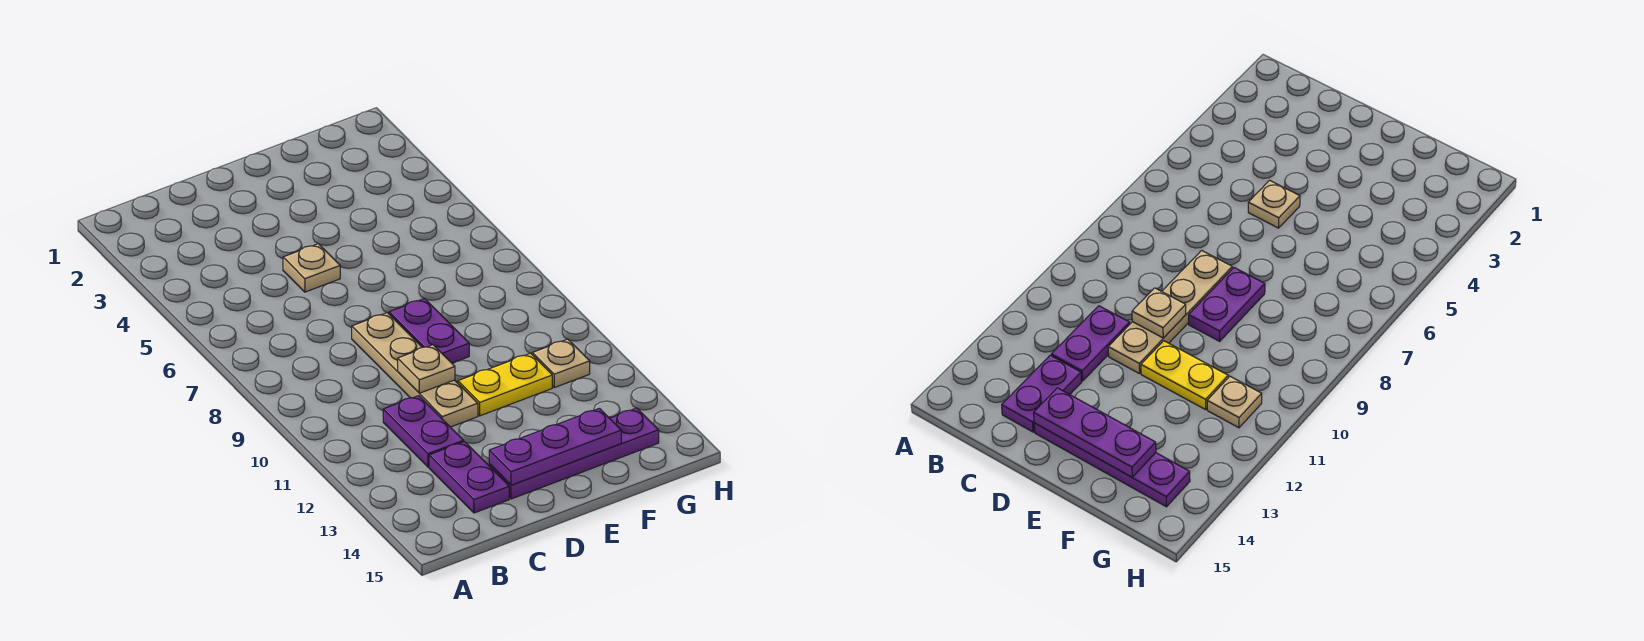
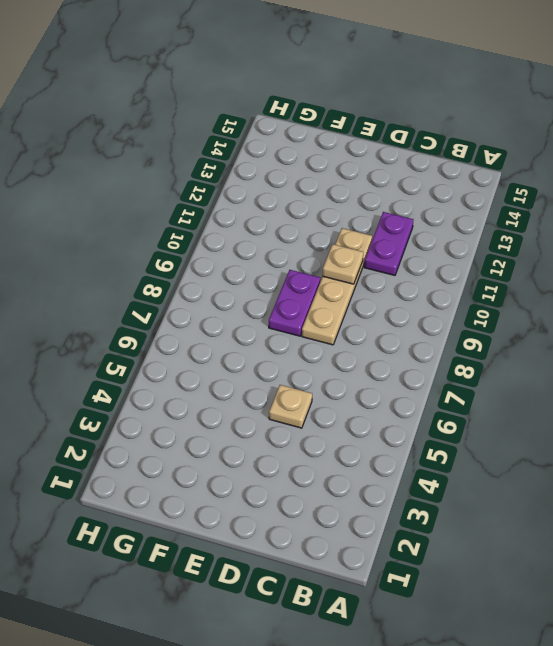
none -> purple 1x2 plate [429,442,509,513]
none -> purple 1x4 plate [489,408,659,499]

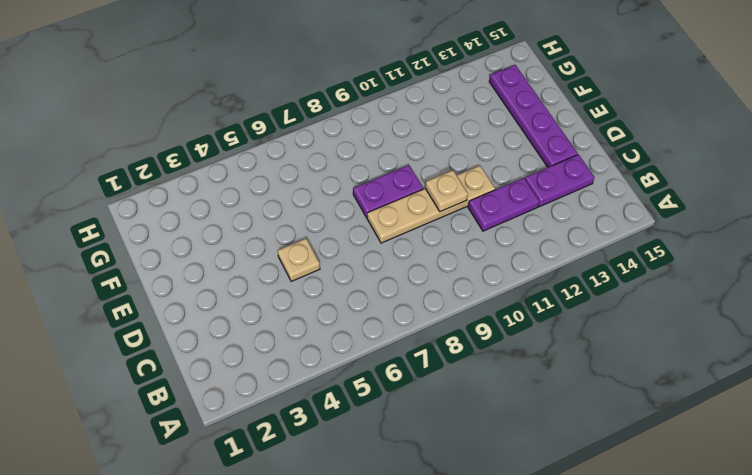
none -> yellow 1x2 plate [458,353,552,416]
none -> tan 1x1 plate [532,339,590,388]

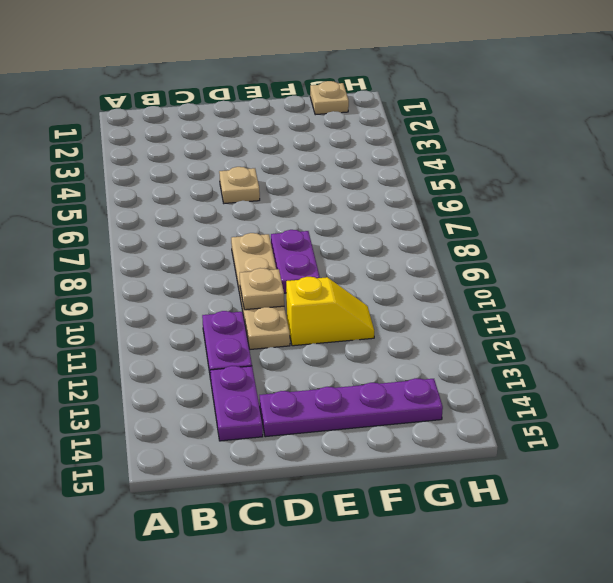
yellow 1x2 slope [286,277,374,346] -> yellow 1x2 plate [458,353,552,416]
tan 1x1 plate [310,81,349,115] -> tan 1x1 plate moved to [532,339,590,388]
none -> purple 1x3 plate [489,408,621,485]

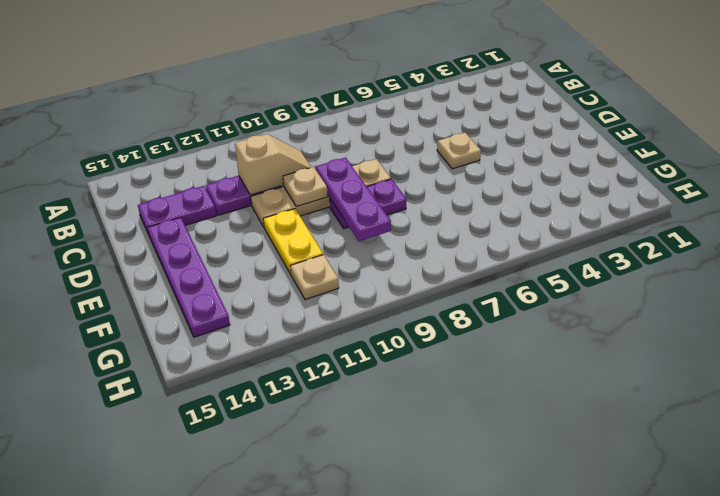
tan 1x2 slope [235,134,311,195] -> none
purple 1x3 plate [315,158,391,241] -> purple 1x3 plate moved to [489,408,621,485]

